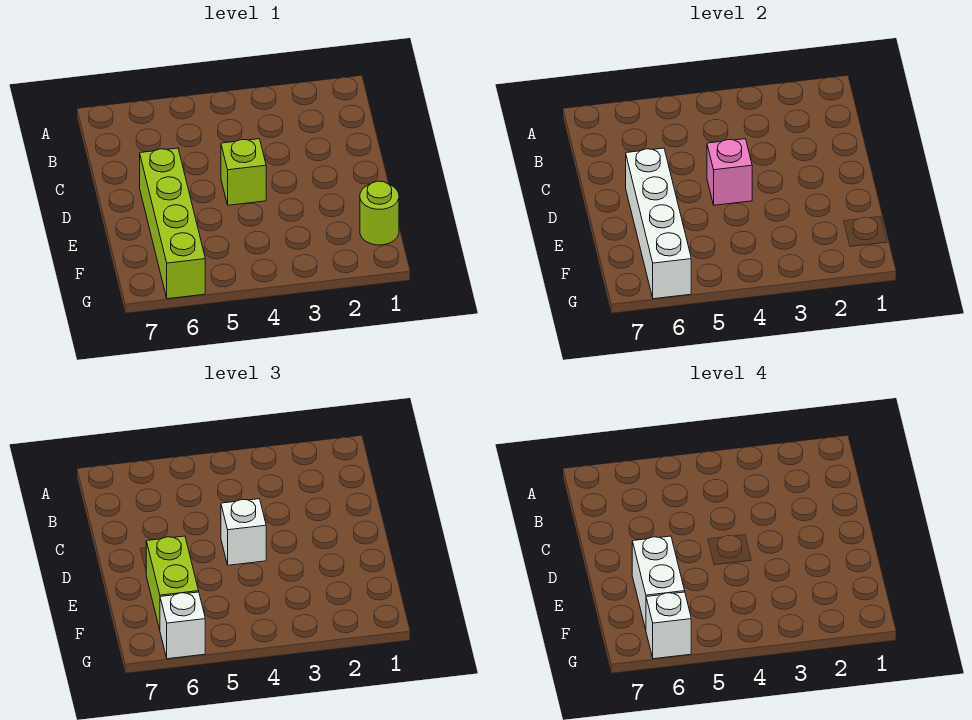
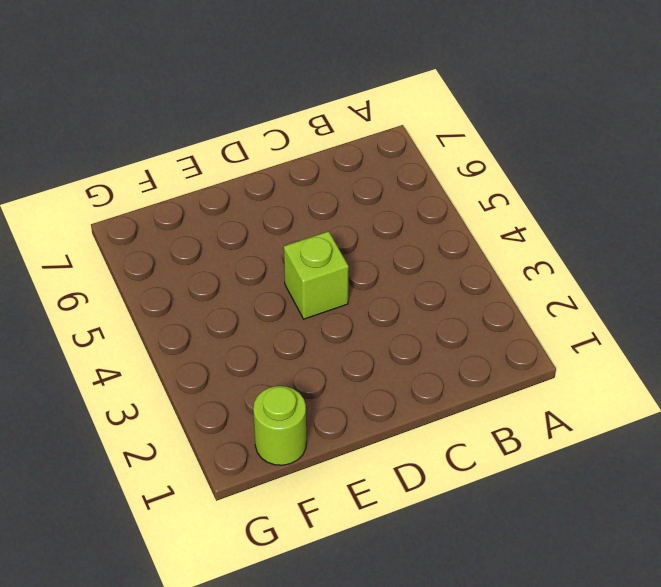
none -> lime 1x4 brick [140,148,205,299]
none -> pink 1x1 brick [707,139,752,205]

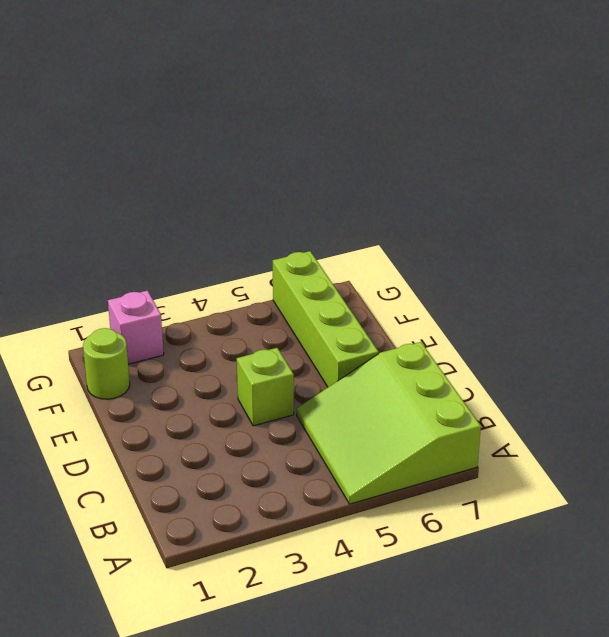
lime 3x3 slope [297,342,481,504] -> none
pink 1x1 brick [108,291,164,364] -> pink 1x1 brick moved to [707,139,752,205]
none -> white 1x4 brick [626,148,691,299]
none -> white 1x1 brick [221,499,266,565]

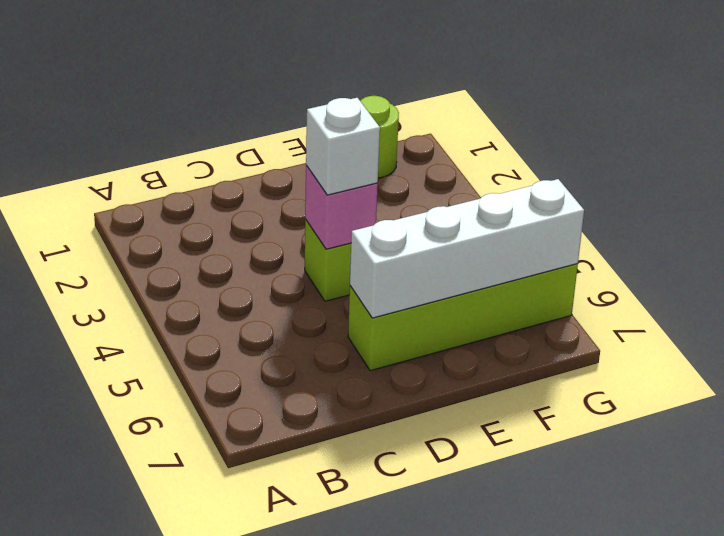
none -> lime 1x2 brick [146,536,199,629]
none -> white 1x1 brick [160,592,205,659]

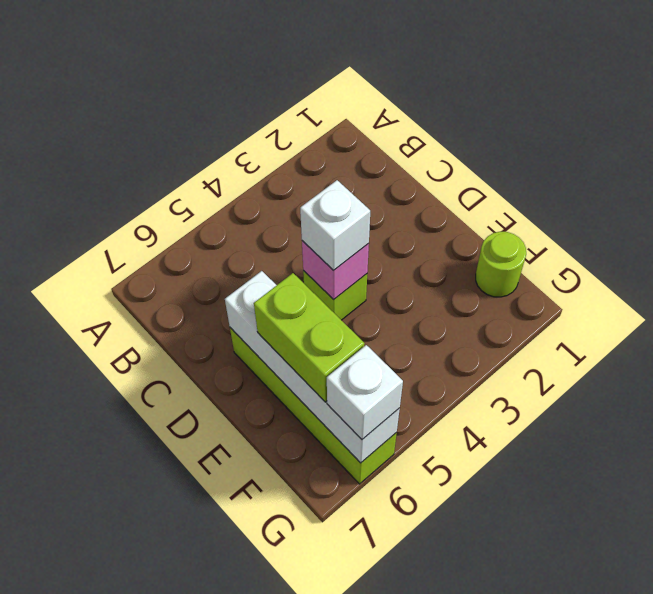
none -> white 1x2 brick [632,536,685,629]
none -> white 1x1 brick [646,592,691,659]

